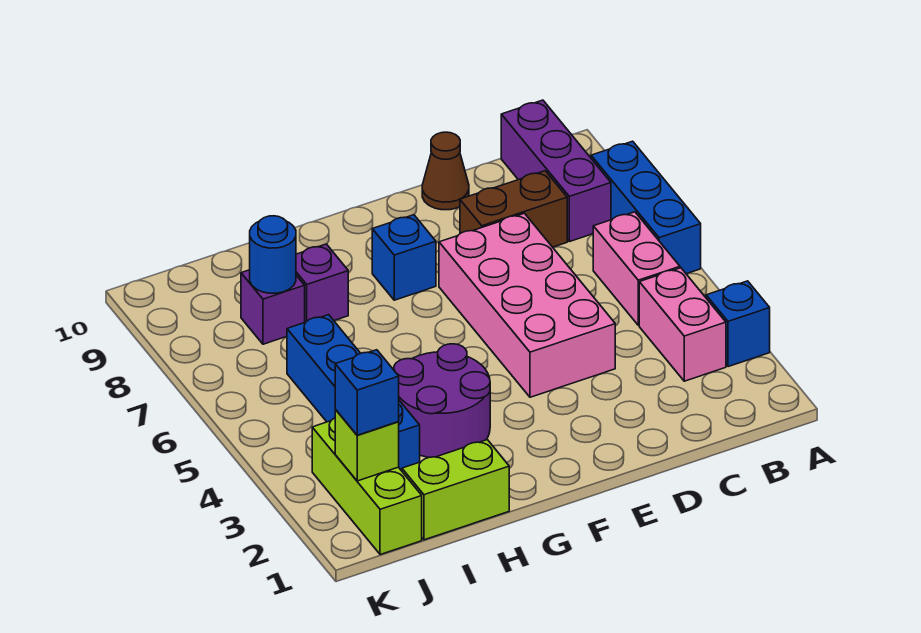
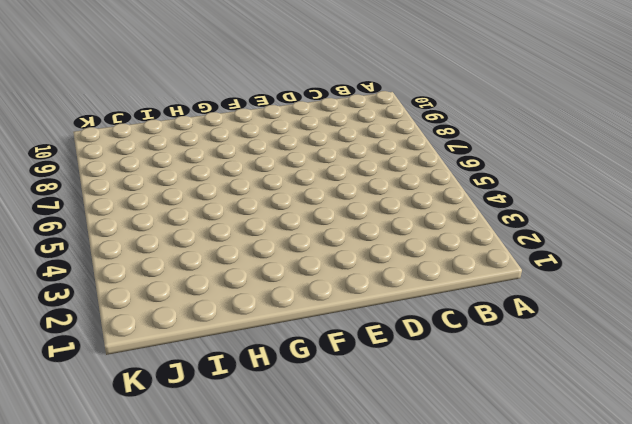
none -> blue 1x1 brick [706,281,770,367]
none -> blue 1x3 brick [591,141,701,274]
none -> pink 1x2 brick [639,268,726,381]

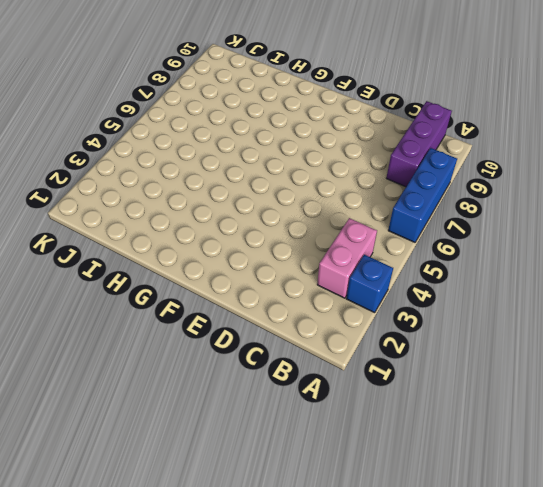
none -> pink 1x2 brick [593,212,680,325]
none -> brown 1x2 brick [460,171,567,247]
none -> pink 2x4 brick [439,213,615,397]

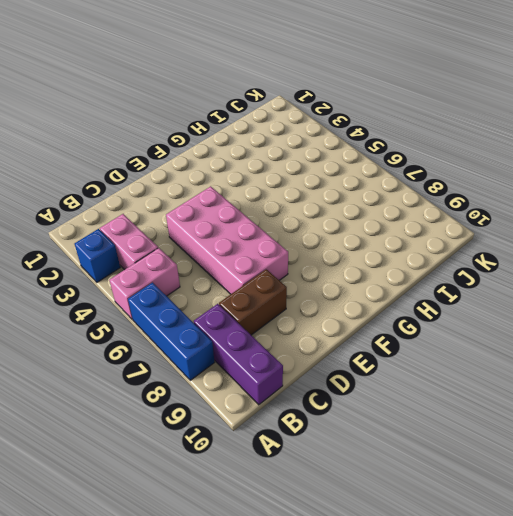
pink 1x2 brick [109,248,180,319] -> pink 1x2 brick turned to [593,212,680,325]
none -> brown 1x1 cone [422,132,469,210]
none -> blue 1x1 brick [372,215,436,300]
none -> purple 2x2 round brick [394,344,490,457]

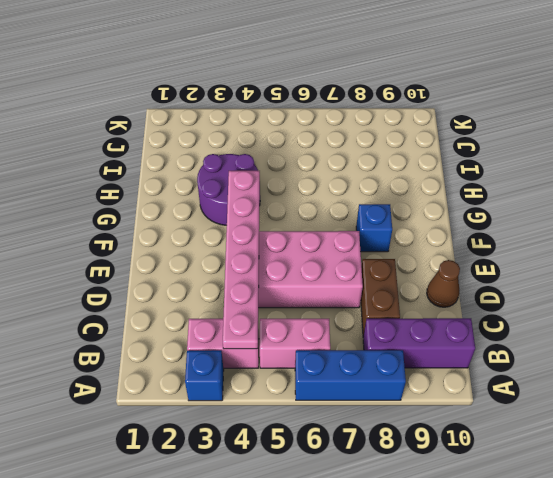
pink 1x6 plate [223,171,260,349] -> none
none -> lime 1x2 brick [402,440,509,540]
none -> purple 1x1 brick [296,244,348,322]
none -> blue 1x4 brick [287,315,420,471]

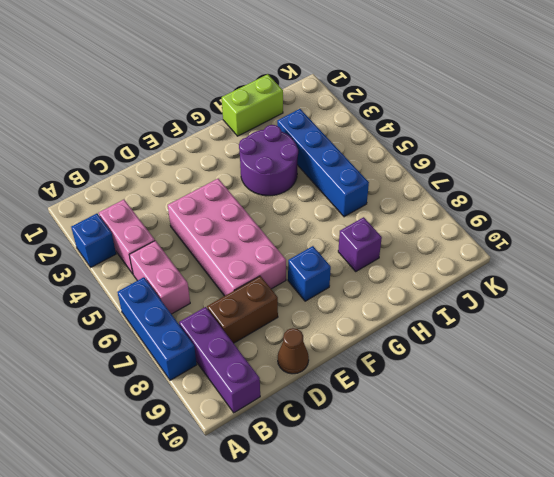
none -> purple 1x1 brick [241,270,305,344]
none -> lime 1x3 brick [312,418,422,555]
none -> blue 1x1 round brick [250,216,296,293]

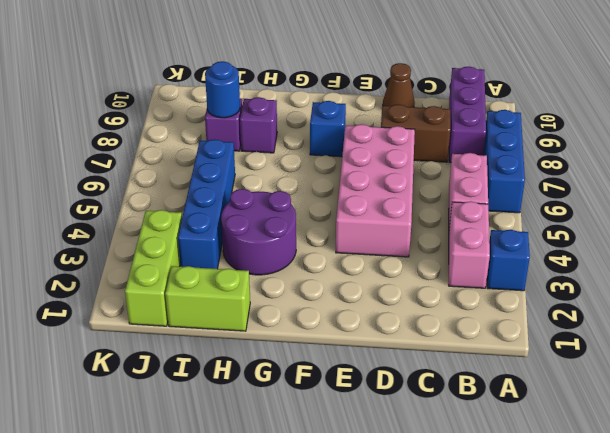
none -> lime 1x1 brick [335,410,399,481]
none -> blue 1x1 brick [335,350,399,435]

